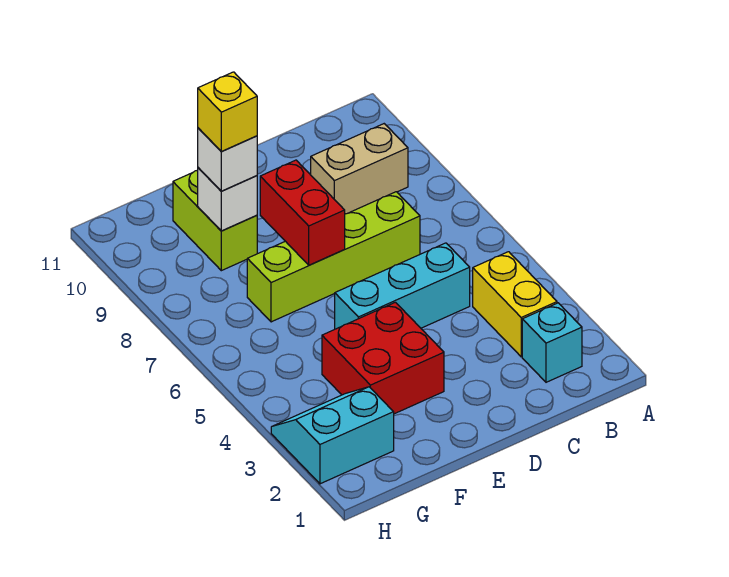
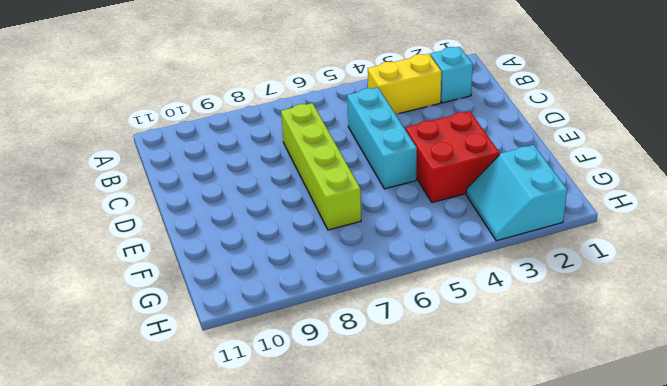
none -> tan 1x2 brick [311,124,408,214]
none -> lime 1x2 brick [173,170,257,271]
none -> red 1x2 brick [260,160,345,265]

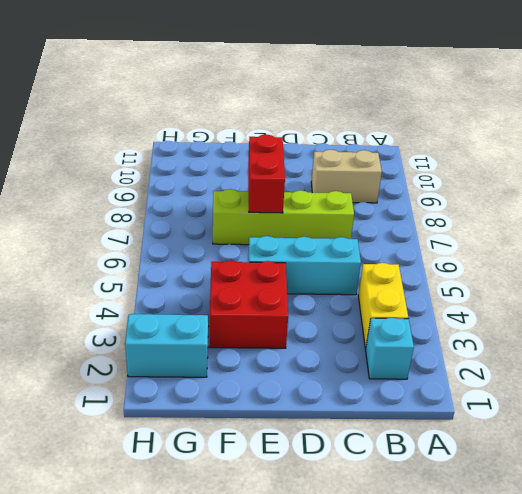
none -> lime 1x2 brick [173,170,257,271]
none -> white 1x1 brick [198,168,257,231]
none -> white 1x1 brick [198,128,257,191]

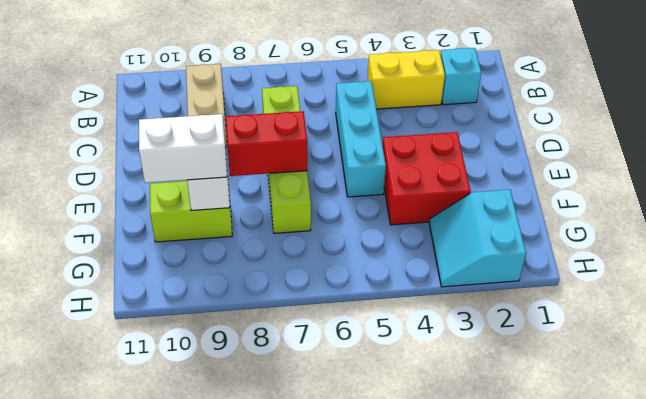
white 1x2 brick [139,114,227,183] -> white 1x1 brick [198,128,257,191]
none -> yellow 1x1 brick [198,72,257,151]

